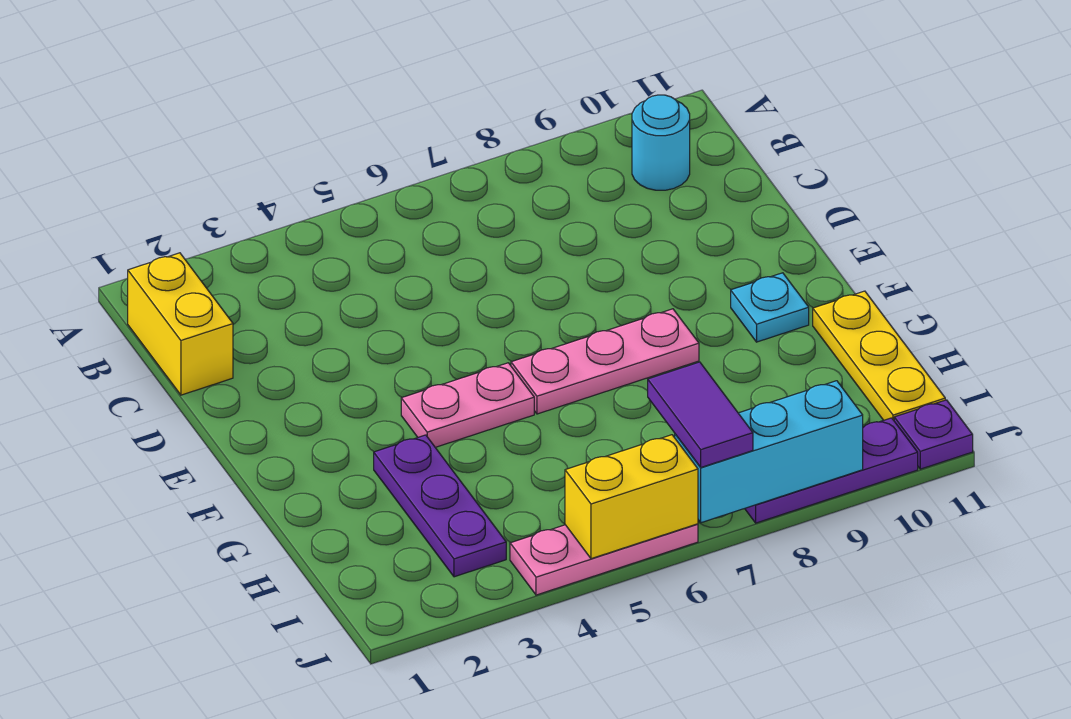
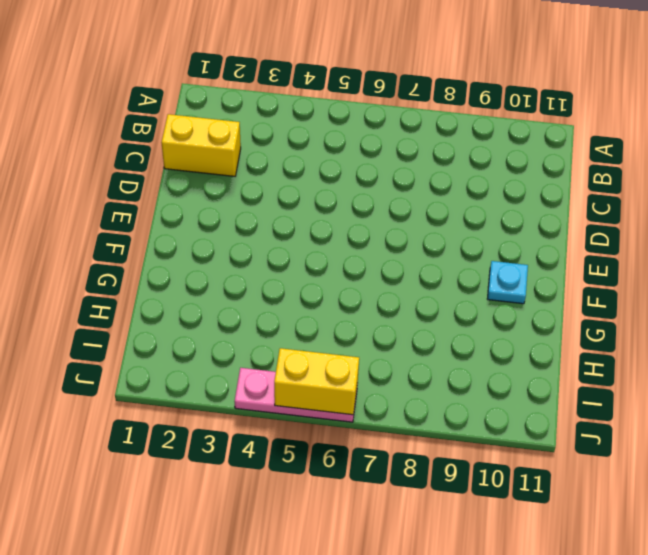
yellow 1x2 brick [161,114,241,176] -> yellow 1x2 brick turned to [128,253,233,395]
none -> cyan 1x1 round brick [632,95,690,190]
none -> pink 1x2 plate [401,363,534,447]
none -> pink 1x3 plate [511,309,699,414]

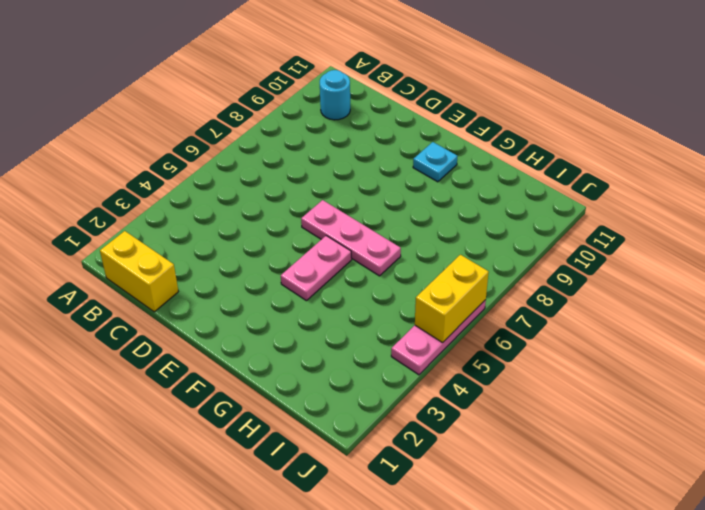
pink 1x3 plate [301,200,401,276] -> pink 1x3 plate turned to [511,309,699,414]
none -> purple 1x3 plate [374,435,506,577]
none -> yellow 1x3 plate [813,291,945,420]
none -> purple 1x3 plate [745,418,918,523]

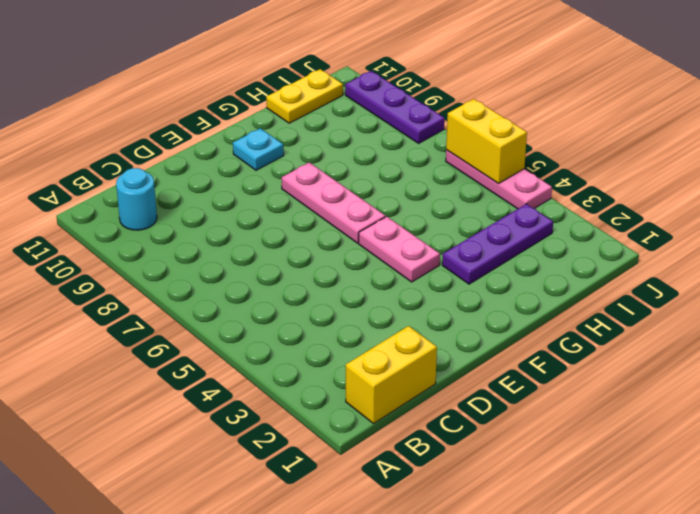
yellow 1x2 plate [266,69,343,123] -> yellow 1x3 plate [813,291,945,420]
none -> purple 1x1 plate [894,400,973,469]
none -> cyan 1x3 brick [675,381,863,523]
none -> purple 1x2 tile [648,362,753,467]

